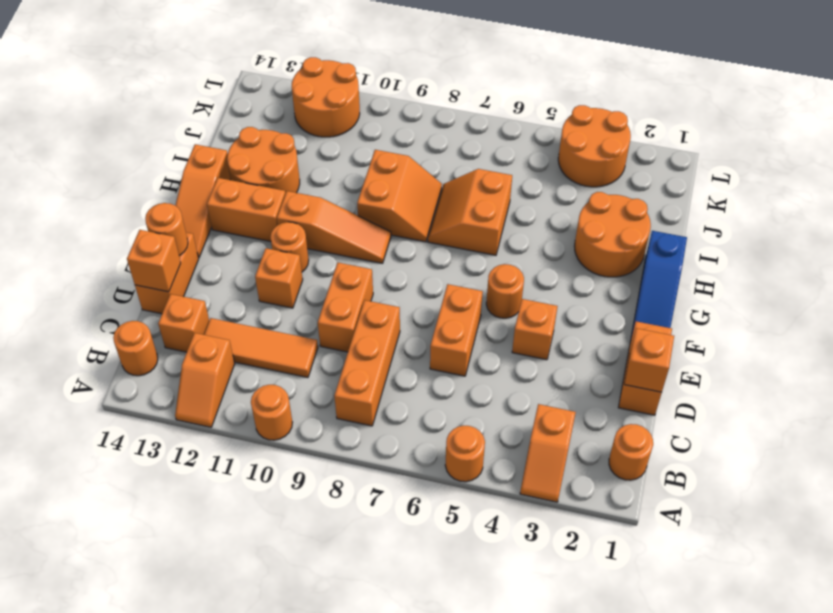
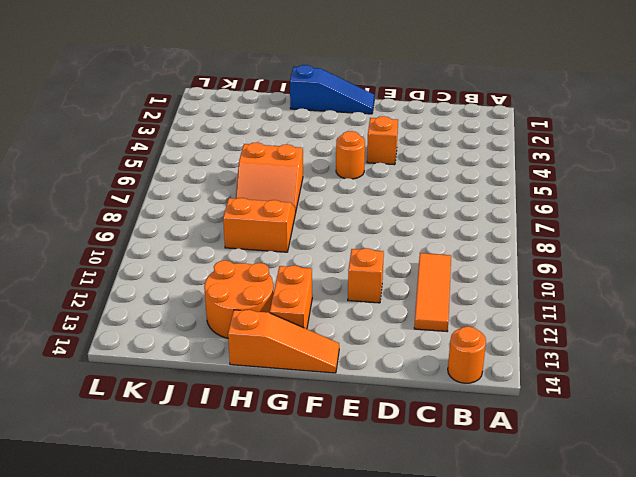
none -> orange 1x2 slope [520,404,576,502]
none -> orange 1x1 round brick [445,426,485,482]
none -> orange 1x1 round brick [251,385,292,440]
none -> orange 1x2 slope [175,333,235,427]

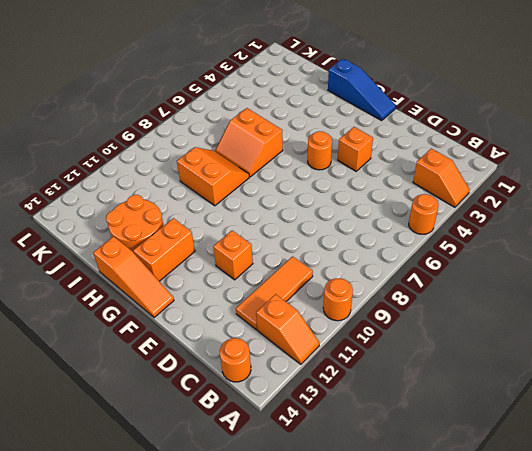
none -> orange 1x1 round brick [609,424,653,480]
none -> orange 1x3 brick [334,300,400,426]
none -> orange 1x1 brick [158,294,209,352]
none -> orange 1x2 brick [618,321,672,415]

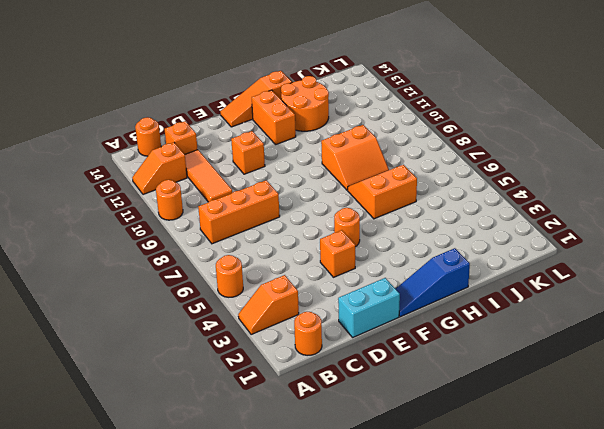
cyan 1x2 brick [338,278,400,337] -> orange 1x2 brick [618,321,672,415]
none -> orange 1x2 brick [430,284,483,376]
none -> orange 1x2 brick [318,263,373,352]
none -> orange 1x2 brick [135,233,199,314]
none -> orange 1x1 round brick [270,222,309,272]

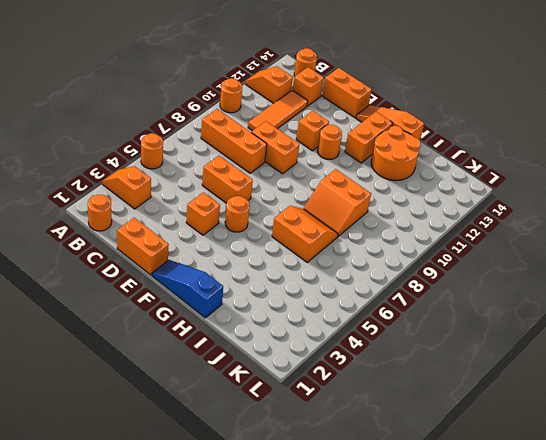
none -> orange 1x3 slope [277,191,391,263]
none -> orange 2x2 round brick [574,192,651,277]
none -> orange 2x2 round brick [558,105,631,187]
none -> orange 2x2 round brick [292,57,360,137]

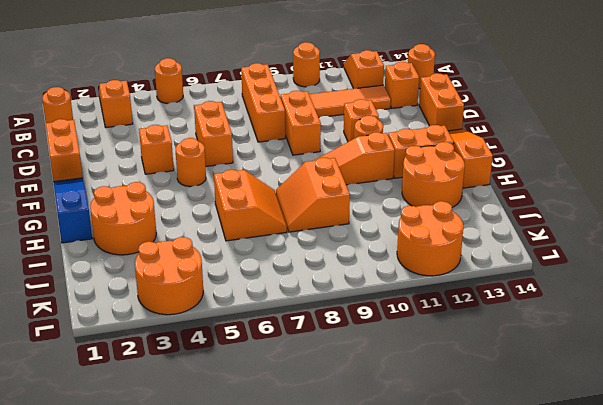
none -> orange 1x1 brick [624,328,674,392]
none -> orange 1x1 brick [127,230,181,292]
none -> orange 1x1 round brick [145,203,188,256]

